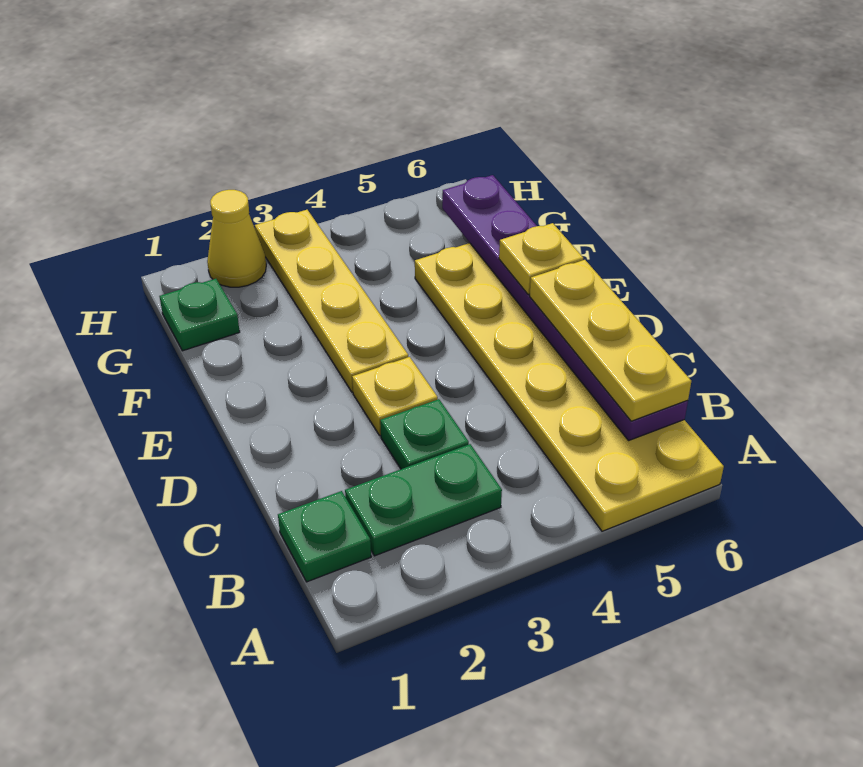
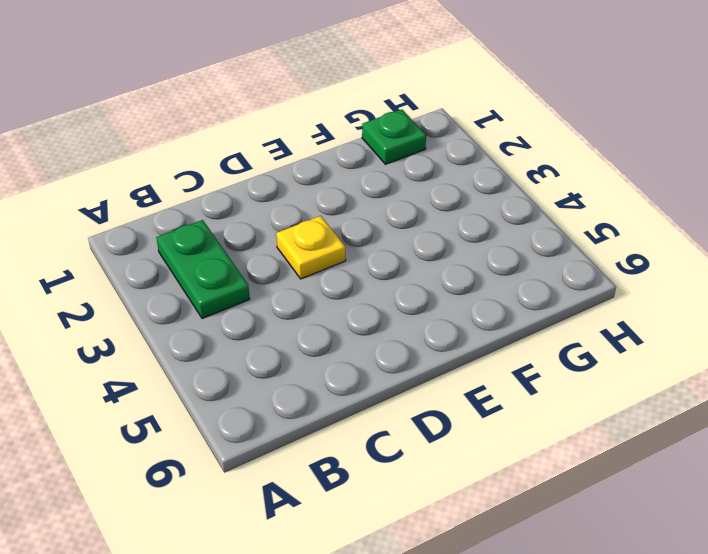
none -> yellow 2x6 plate [415,243,724,531]
none -> green 1x1 plate [278,491,371,582]

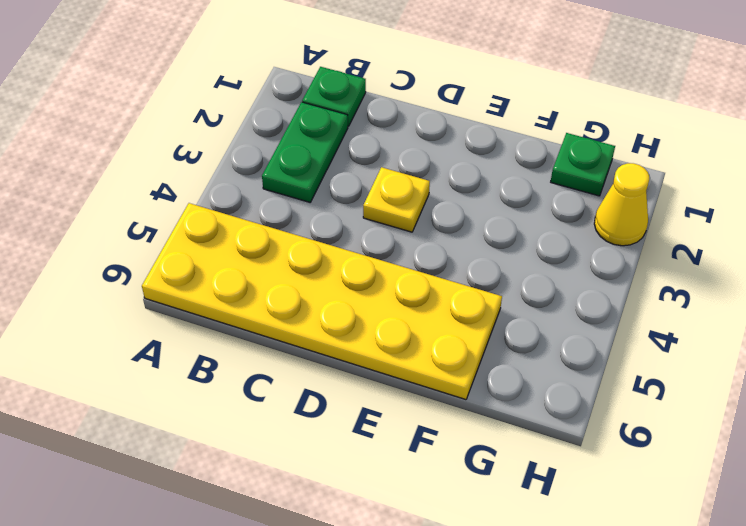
none -> green 1x1 plate [380,399,469,469]
none -> yellow 1x4 plate [255,210,408,392]

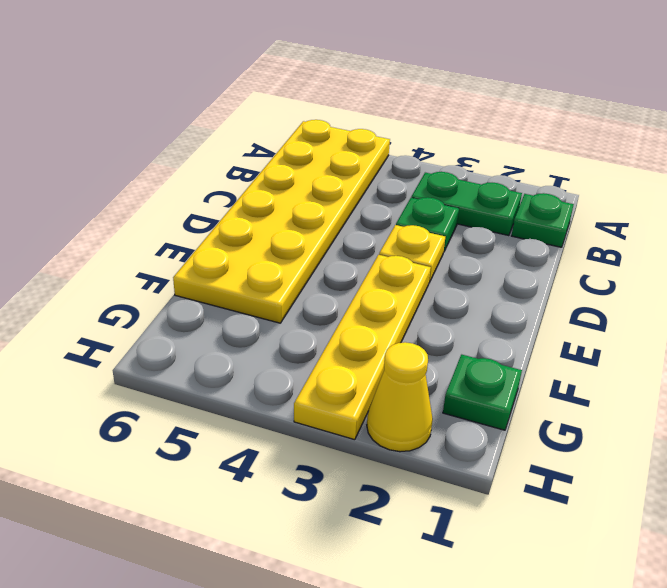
none -> purple 1x6 plate [442,175,688,440]
none -> yellow 1x3 plate [530,260,691,421]

